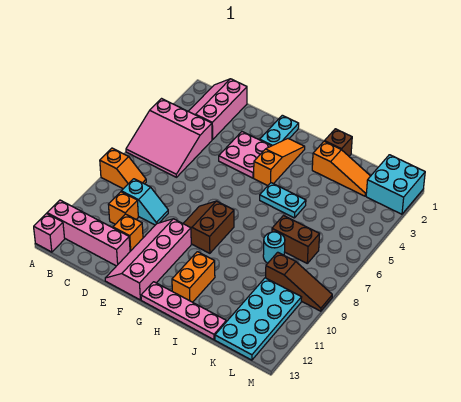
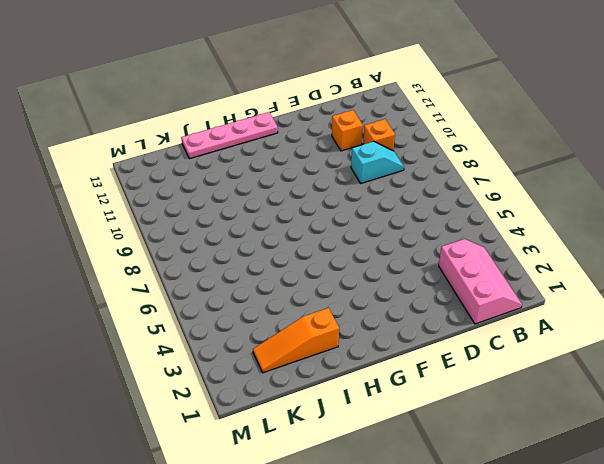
cyan 1x2 slope [351,141,404,183] -> cyan 1x2 slope turned to [121,179,168,225]
none -> pink 3x3 slope [126,99,212,177]
none -> orange 1x2 slope [100,148,146,189]
none -> pink 1x4 brick [47,200,130,266]

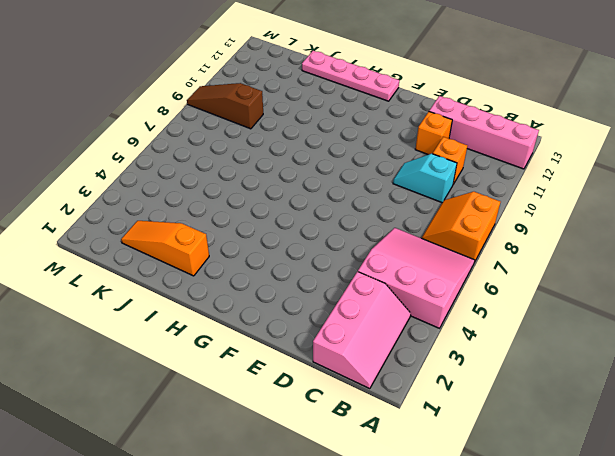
orange 2x2 slope [422,192,500,261] -> orange 1x2 slope [100,148,146,189]
none -> pink 1x1 brick [34,214,65,252]
none -> pink 2x2 plate [219,132,271,178]
none -> pink 2x4 slope [105,219,191,300]

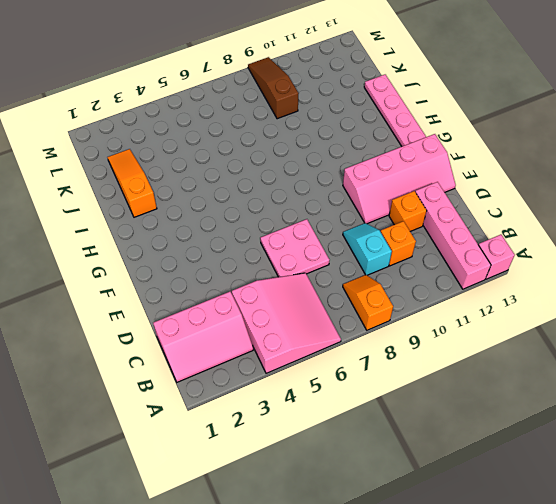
pink 2x2 plate [260,219,329,277] -> pink 2x2 plate moved to [219,132,271,178]
none -> cyan 1x2 plate [260,115,299,146]
none -> brown 2x2 slope [183,201,234,253]
none -> orange 1x3 slope [254,139,305,186]

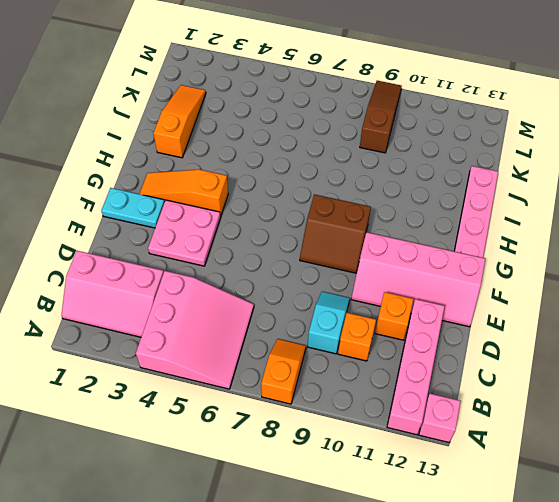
none -> cyan 1x2 plate [260,183,306,218]
none -> orange 1x2 brick [172,252,215,302]
none -> brown 1x1 brick [325,129,352,156]

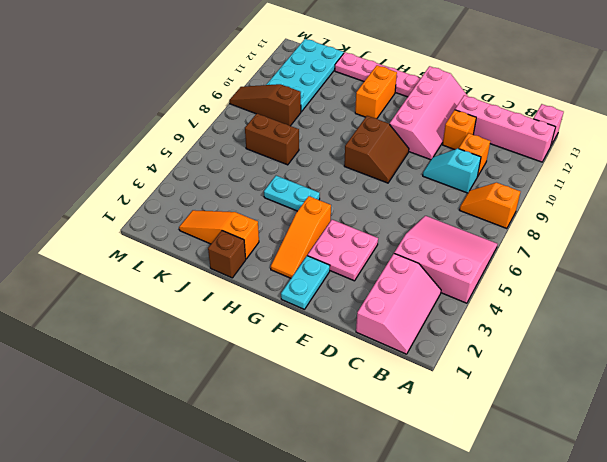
none -> cyan 1x1 round brick [263,232,285,263]
none -> cyan 2x2 brick [366,155,425,214]

